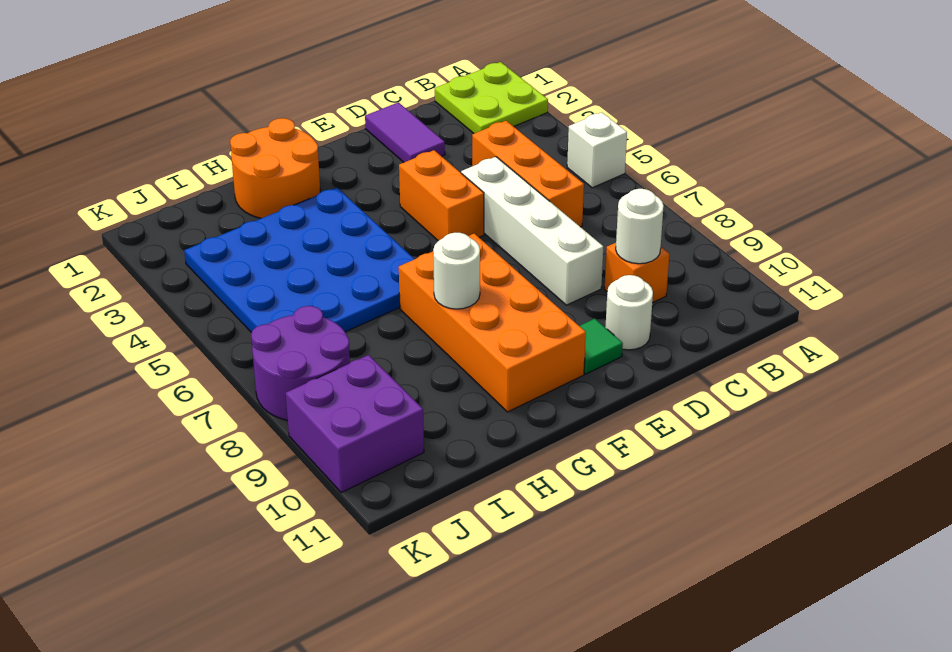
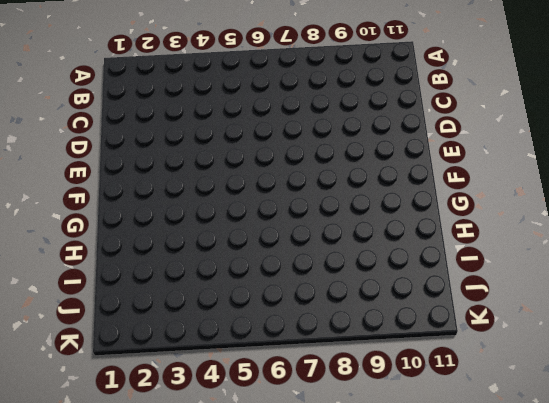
none -> lime 2x2 plate [435,62,548,133]
none -> white 1x1 brick [567,112,627,188]
none -> orange 1x3 brick [472,121,584,227]

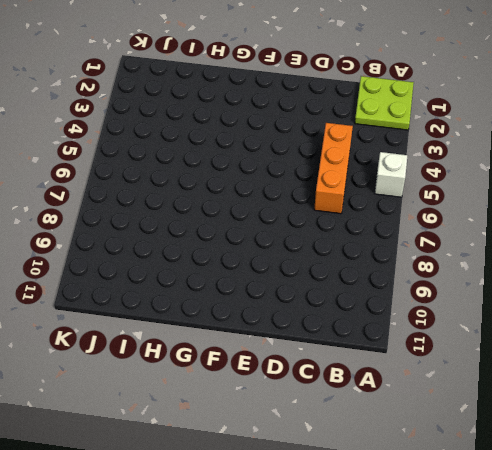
none -> orange 1x1 brick [605,243,669,303]
none -> purple 1x2 tile [365,102,445,162]
none -> white 1x4 brick [461,157,603,305]

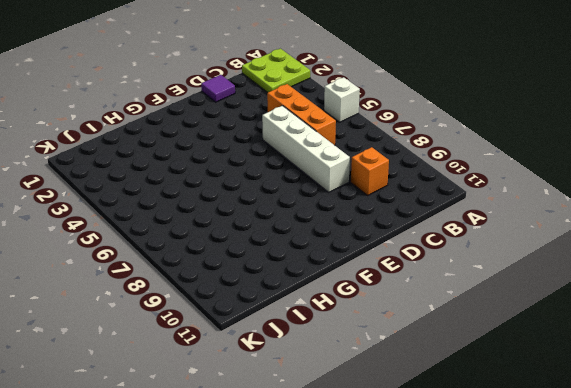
purple 1x1 tile [201,75,235,102] -> purple 1x2 tile [365,102,445,162]
none -> white 1x1 round brick [605,275,653,350]
none -> orange 1x2 brick [399,150,484,241]
none -> green 1x1 tile [580,318,623,374]

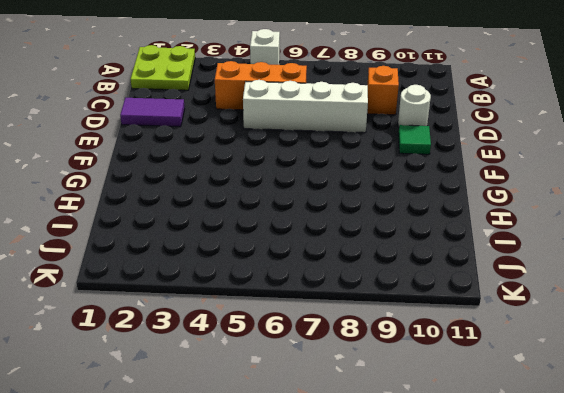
none -> orange 1x2 brick [399,150,484,241]
none -> orange 2x4 brick [399,234,586,412]
none -> orange 2x2 round brick [230,118,320,218]

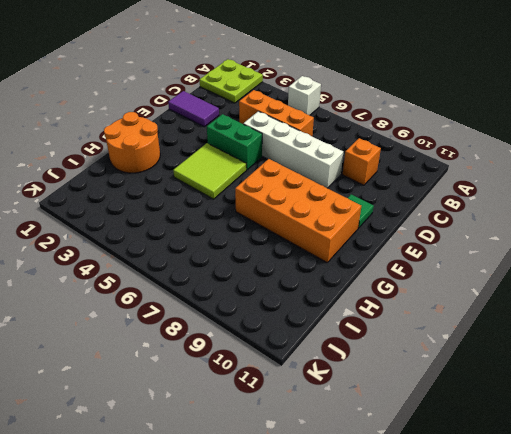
green 1x2 brick [207,114,262,170] -> orange 1x2 brick [399,150,484,241]
lime 2x2 tile [173,143,246,199] -> blue 4x4 plate [184,188,414,332]
none -> white 1x1 round brick [605,275,653,350]
none -> purple 2x2 round brick [251,306,350,420]
none -> purple 2x2 brick [286,355,424,492]

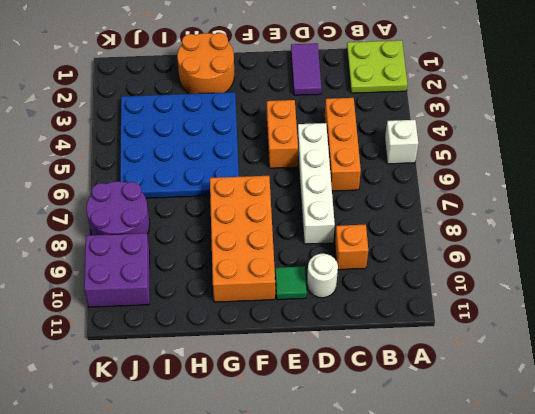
none -> white 1x1 round brick [616,189,664,264]
none -> white 1x1 round brick [433,233,480,309]

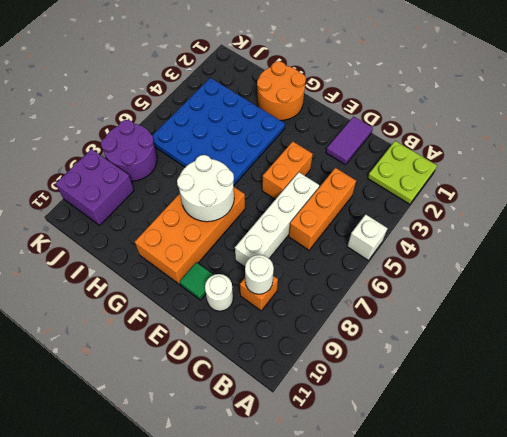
white 2x2 round brick [177,155,234,222] -> white 1x1 round brick [433,233,480,309]

